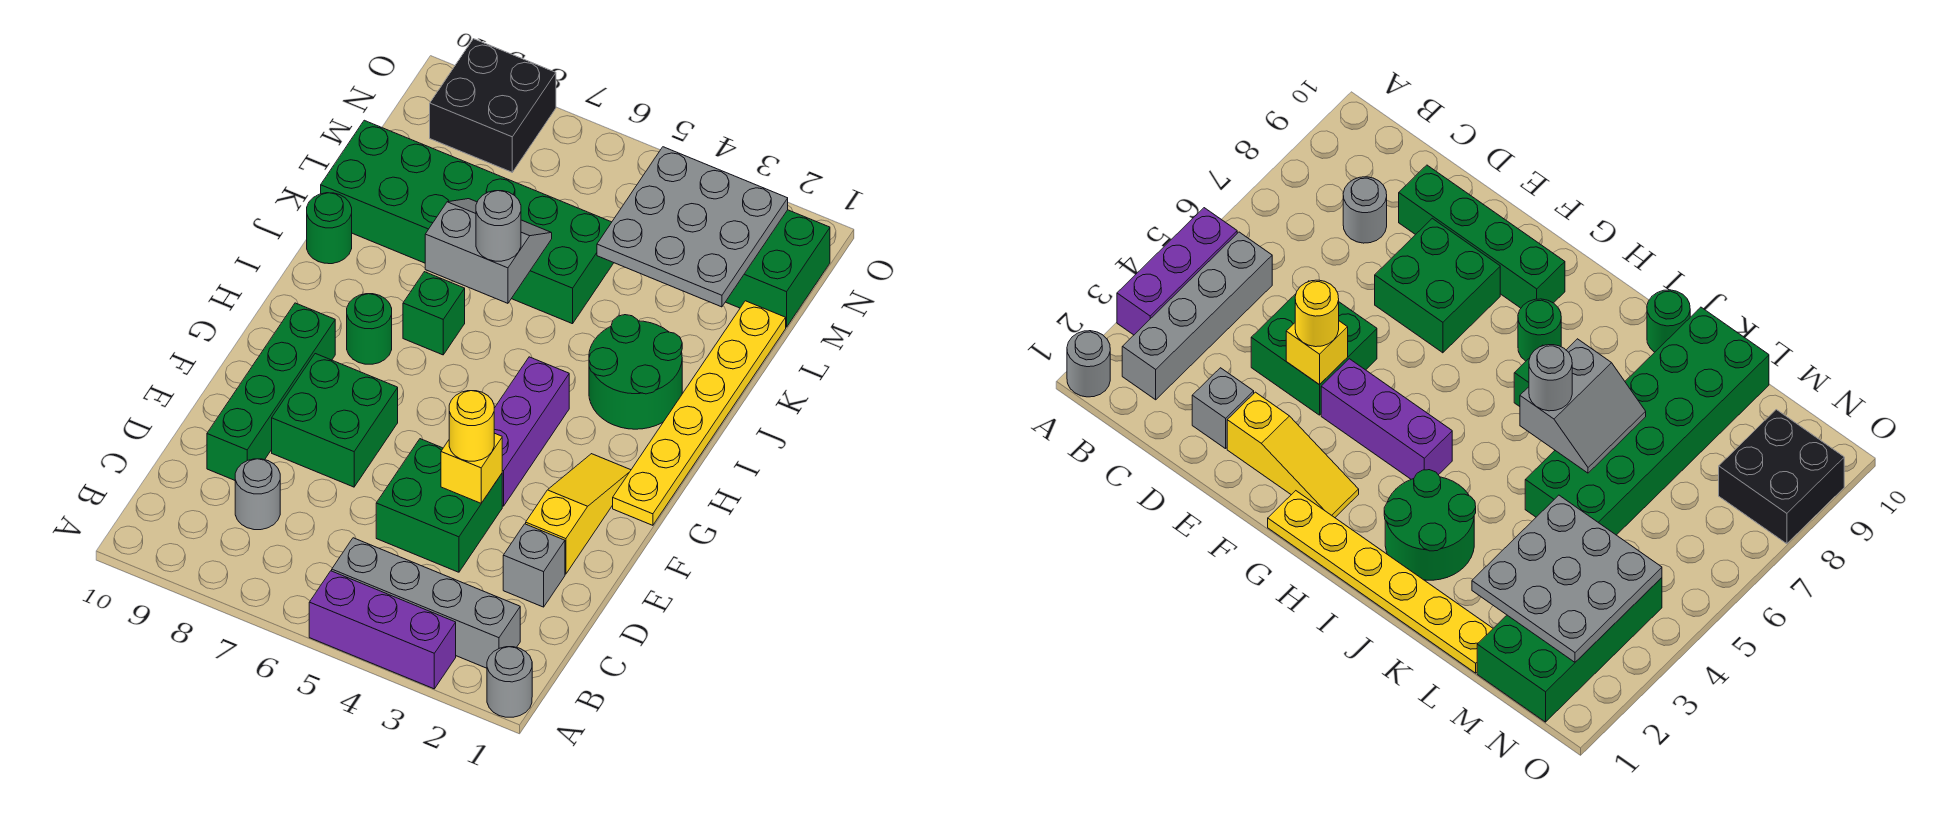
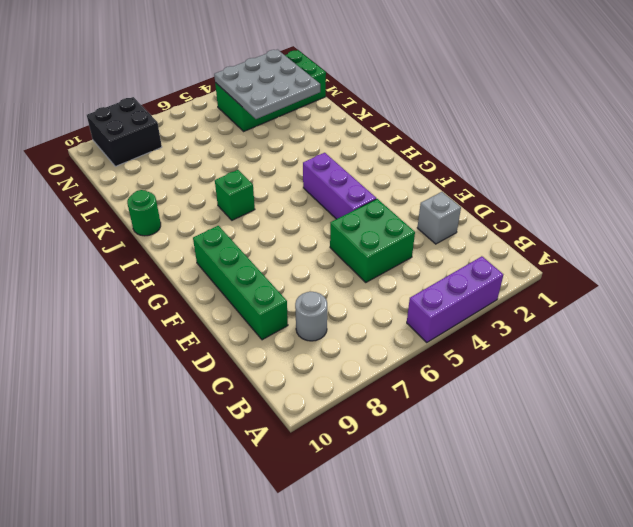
none -> grey 1x1 round brick [487,647,532,717]
none -> grey 1x4 brick [332,538,520,668]
none -> yellow 1x3 slope [526,454,631,574]

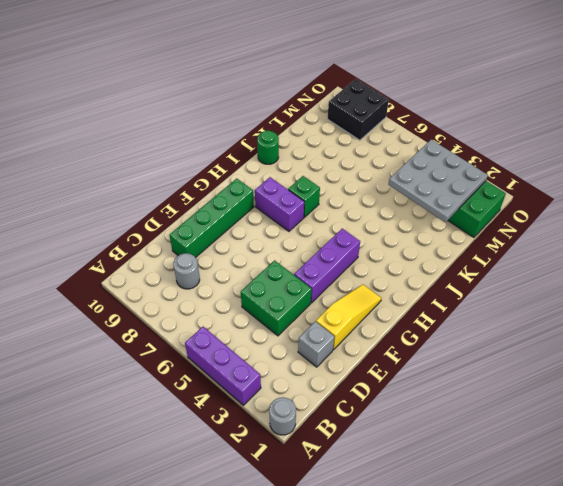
purple 1x2 brick [255,177,304,231] -> green 1x1 round brick [347,294,392,364]
none -> grey 1x4 brick [332,538,520,668]
none -> green 2x2 brick [272,354,398,487]
none -> yellow 1x6 plate [613,301,786,525]

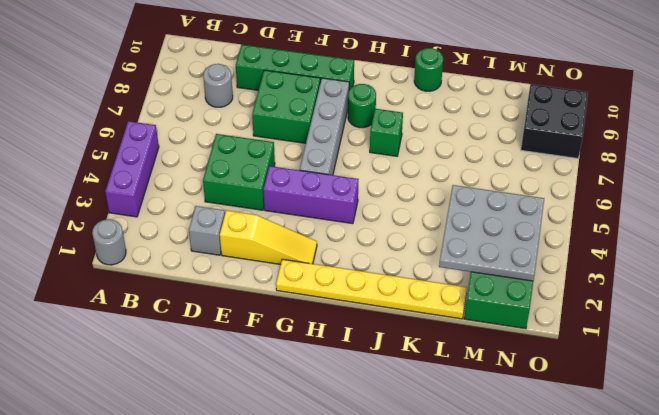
grey 1x4 brick [300,78,349,175] -> grey 1x4 brick moved to [332,538,520,668]
none -> green 2x2 round brick [589,315,682,429]
none -> green 2x6 brick [321,120,613,324]
none -> yellow 1x1 brick [441,433,502,503]

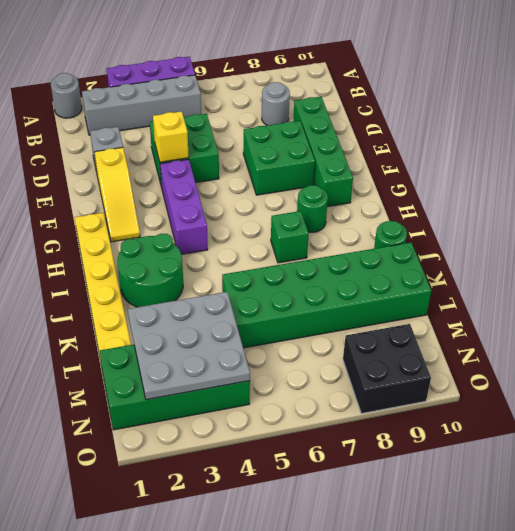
none -> grey 2x2 slope [425,199,552,303]
none -> yellow 1x1 round brick [449,391,494,461]
none -> grey 1x1 round brick [476,191,521,261]

